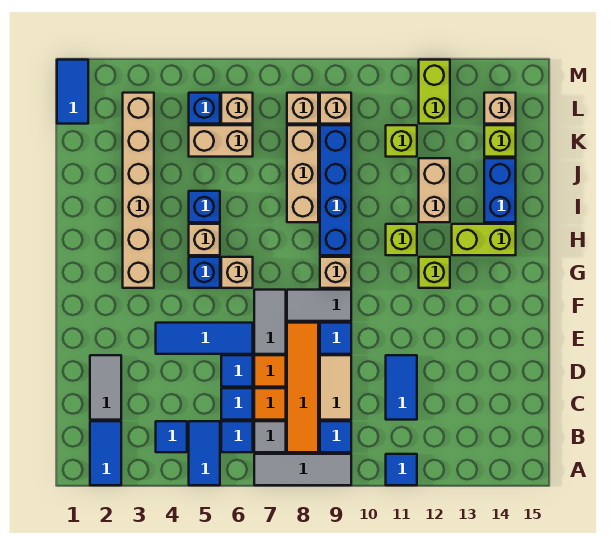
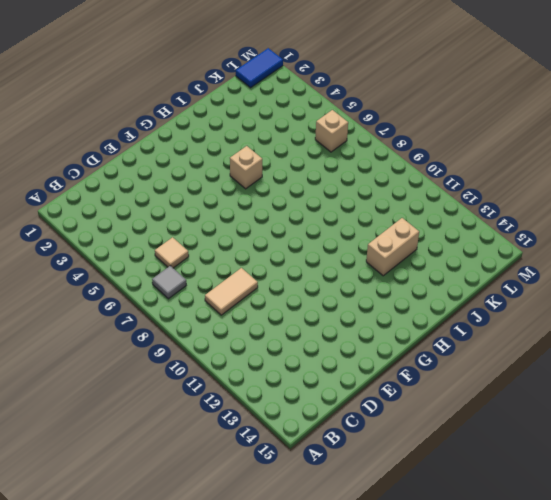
tan 1x1 tile [155,237,189,268] -> blue 1x1 tile [221,388,253,420]
none -> blue 1x2 tile [90,421,121,485]
none -> blue 1x2 tile [189,421,220,485]
none -> grey 1x3 tile [254,454,351,485]
none -> blue 1x1 tile [386,454,417,485]

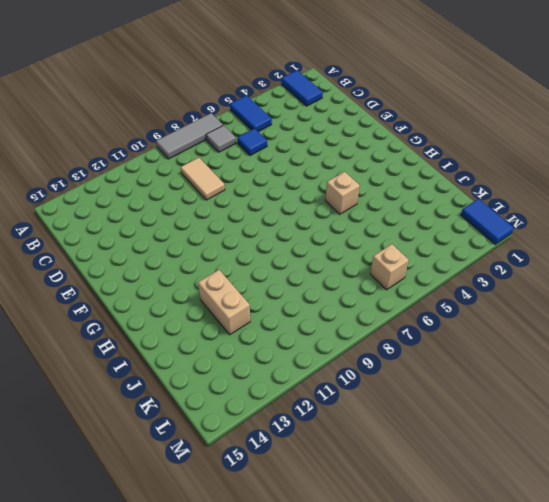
none -> blue 1x1 tile [386,454,417,485]
none -> blue 1x1 tile [156,421,187,452]
none -> blue 1x1 tile [221,421,253,452]
none -> orange 1x4 tile [287,323,318,452]

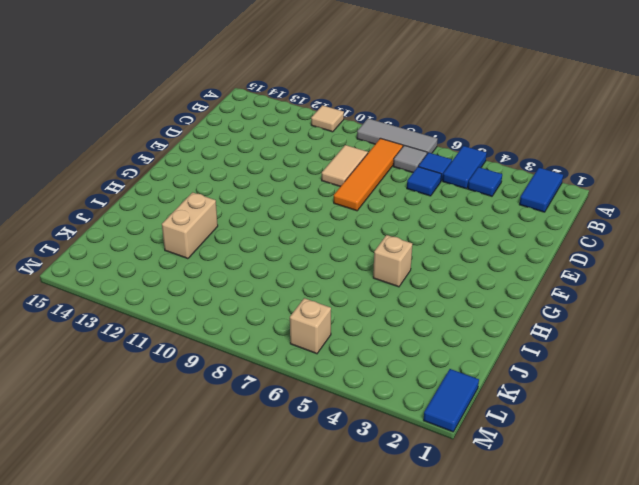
tan 1x1 tile [311,105,344,132] -> blue 1x1 tile [386,454,417,485]
none -> blue 1x1 tile [320,421,351,452]
none -> grey 1x2 tile [90,355,121,420]
none -> orange 1x1 tile [254,388,286,420]
none -> blue 1x2 tile [386,355,417,420]

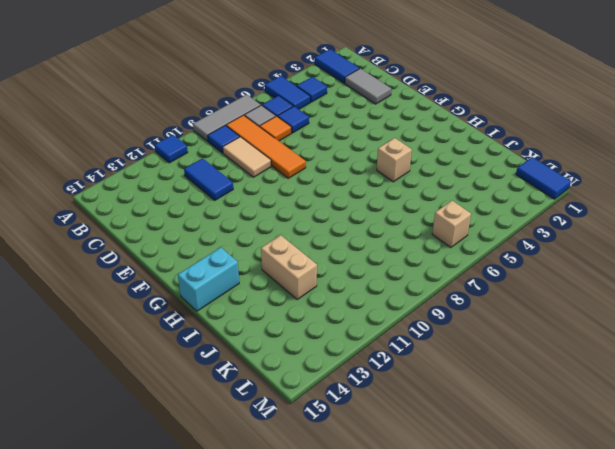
cyan 1x2 brick [178,247,239,311] -> lime 1x2 brick [452,224,516,255]
none -> blue 1x1 tile [221,355,253,387]
none -> orange 1x1 tile [254,355,286,387]
none -> blue 1x3 tile [156,323,253,354]
none -> grey 1x2 tile [254,290,286,354]

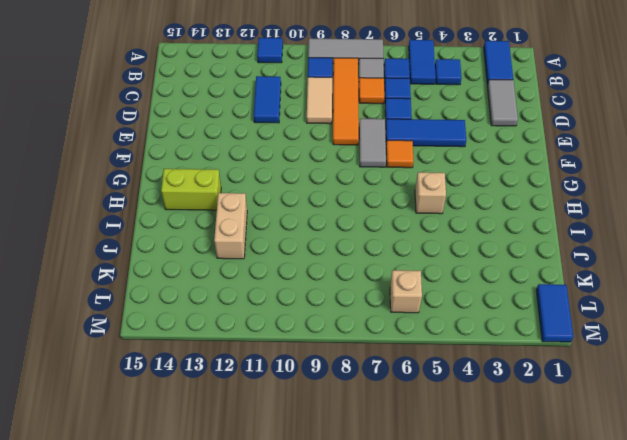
orange 1x1 tile [386,140,413,168] -> orange 1x1 tile moved to [254,355,286,387]
none -> blue 1x1 tile [320,323,351,354]
none -> grey 1x2 tile [287,290,351,321]
none -> tan 1x6 brick [123,93,154,288]
none -> blue 1x1 brick [189,257,220,288]

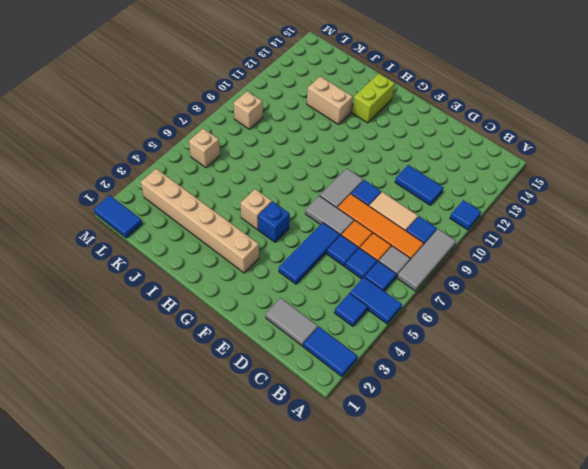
none -> tan 1x1 brick [221,257,253,288]
none -> tan 1x1 brick [320,257,351,288]
none -> lime 1x1 brick [419,257,450,288]
none -> blue 1x4 brick [320,125,351,255]

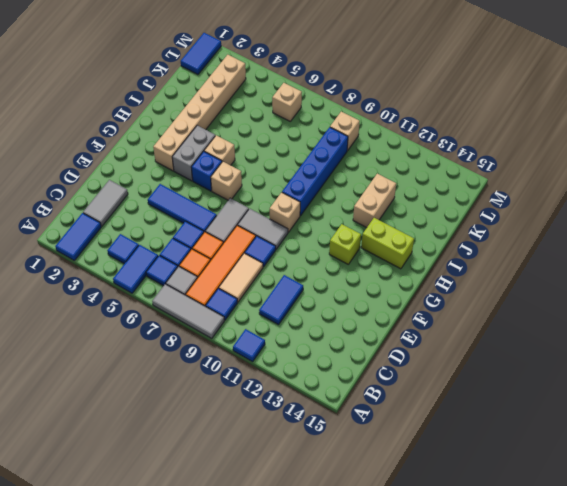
grey 1x2 brick [172,125,215,181] -> none
none -> lime 1x1 brick [386,224,417,255]
none -> blue 1x1 brick [189,191,220,222]
none -> tan 1x3 brick [287,125,318,222]
none -> blue 1x2 brick [484,158,516,222]

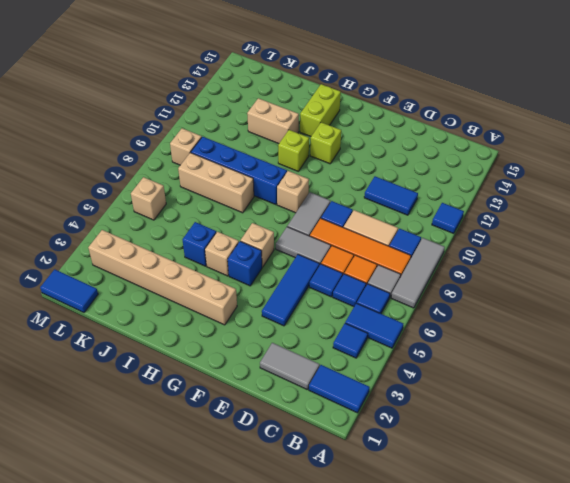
none -> blue 1x2 brick [484,158,516,222]
none -> tan 1x2 brick [189,125,253,157]
none -> lime 1x1 brick [386,125,417,157]
none -> lime 1x1 brick [484,125,516,157]

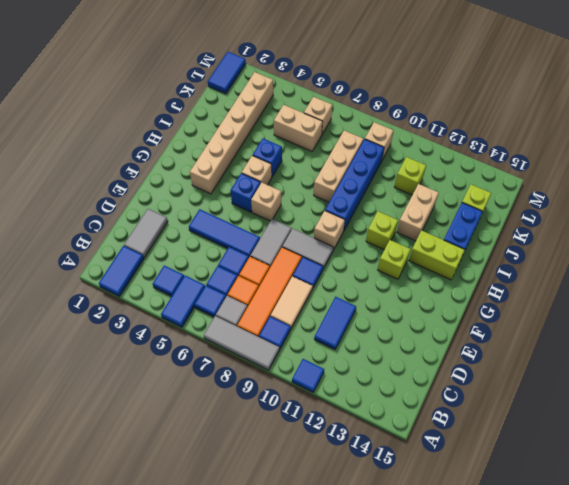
none -> blue 1x1 brick [189,93,220,124]
none -> tan 1x1 brick [287,93,318,124]
none -> lime 1x2 brick [419,60,450,124]
none -> tan 1x1 brick [484,93,516,124]

